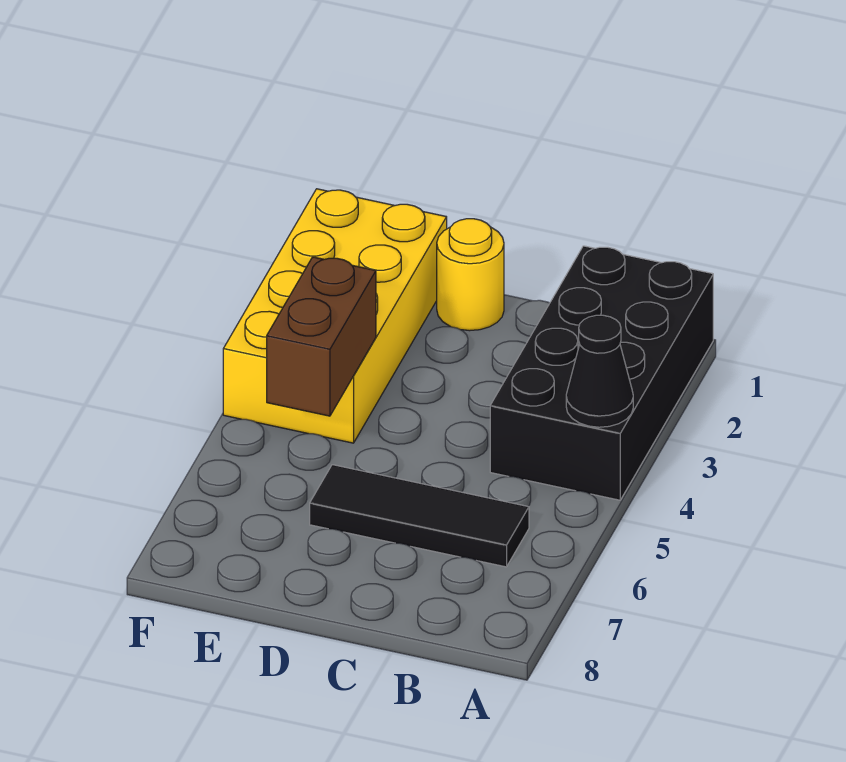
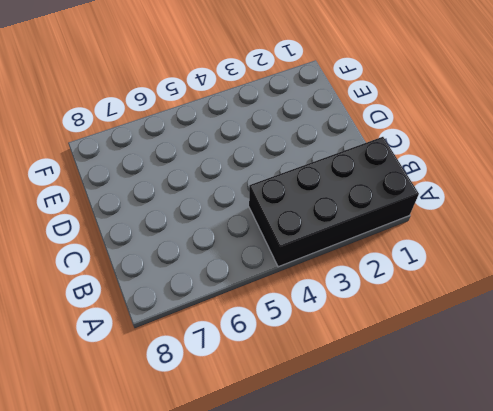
none -> black 1x3 tile [310,465,529,567]
none -> yellow 1x1 round brick [437,219,504,331]

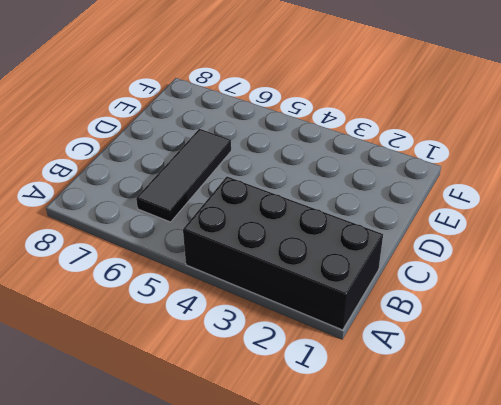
none -> yellow 1x1 round brick [437,219,504,331]
none -> yellow 2x4 brick [223,189,447,443]

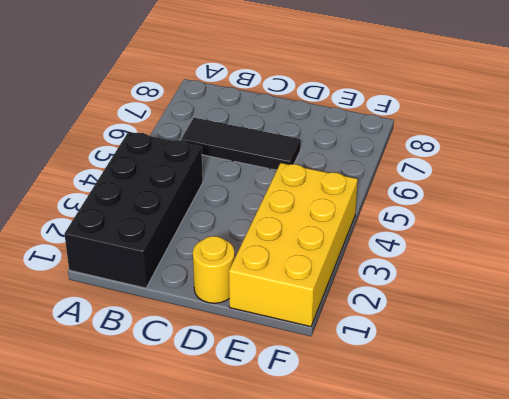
none -> black 1x1 cone [566,315,633,427]
none -> brown 1x2 brick [267,257,376,416]

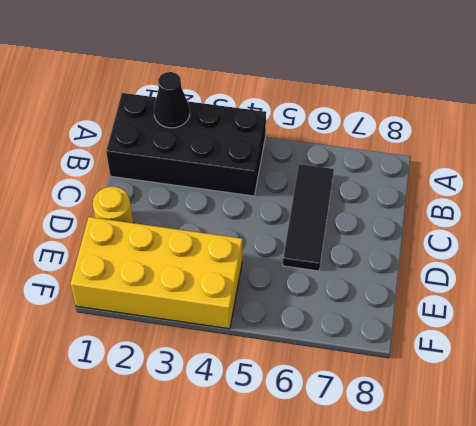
black 1x1 cone [154,72,190,128] -> black 1x1 cone moved to [566,315,633,427]
none -> brown 1x2 brick [267,257,376,416]

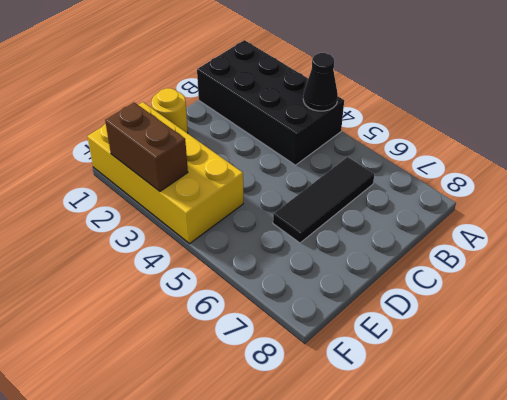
brown 1x2 brick [105,103,188,191] -> brown 1x2 brick moved to [267,257,376,416]

